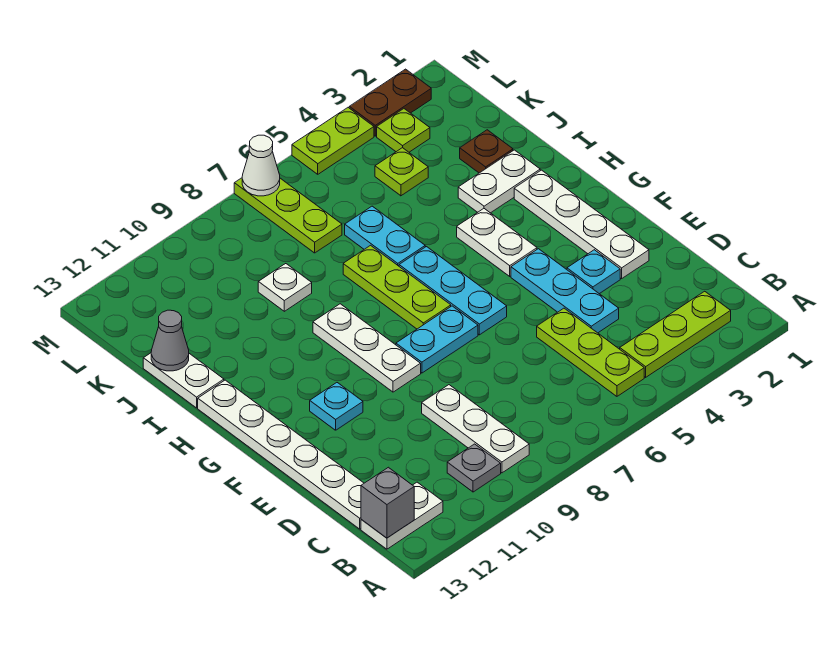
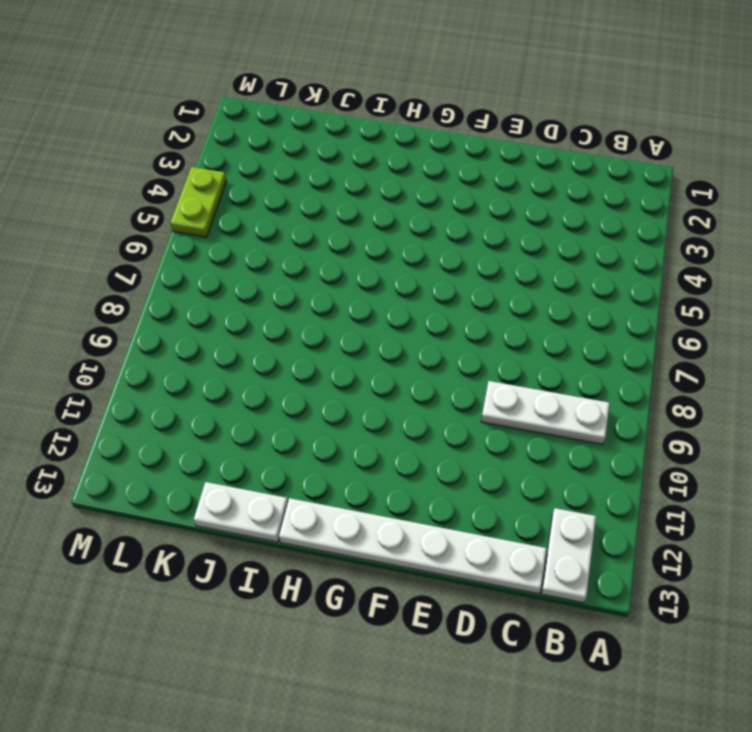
none -> lime 1x3 plate [620,291,731,377]
none -> lime 1x3 plate [537,308,644,396]
none -> grey 1x1 plate [447,444,501,492]

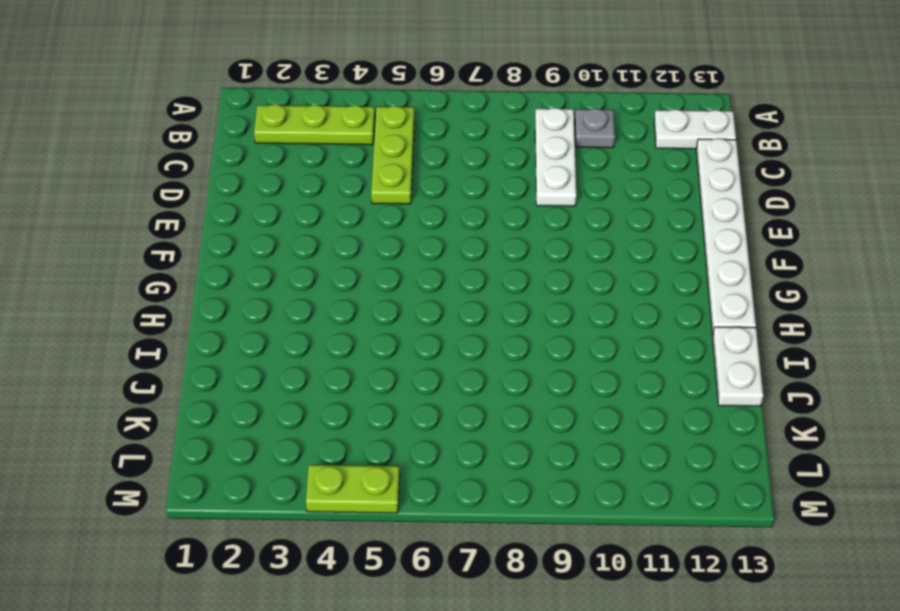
none -> cyan 1x3 plate [511,249,619,333]
none -> white 1x4 plate [514,170,649,279]
none -> cyan 1x1 plate [567,250,620,294]

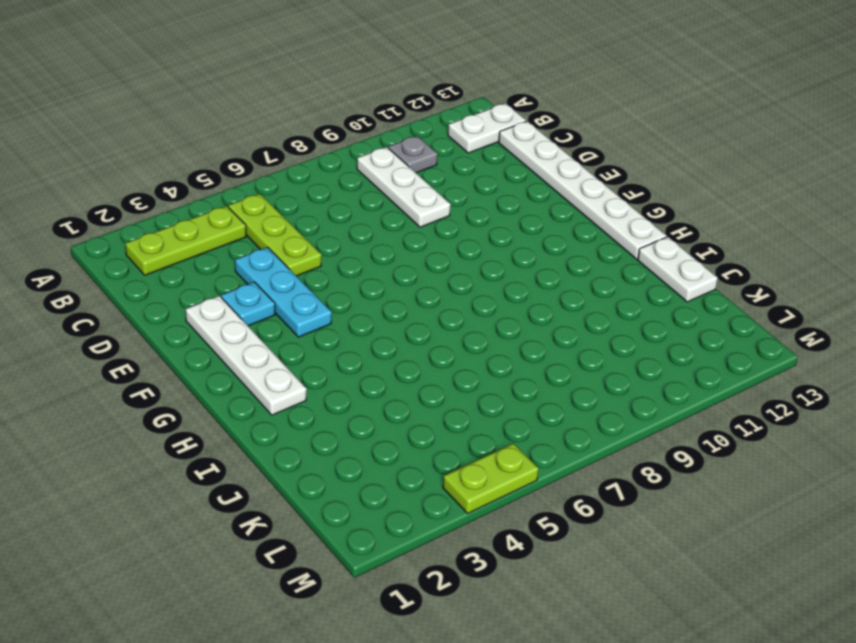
none -> cyan 1x3 plate [399,247,507,335]
none -> cyan 1x2 plate [396,306,478,373]
none -> white 1x3 plate [313,304,421,392]

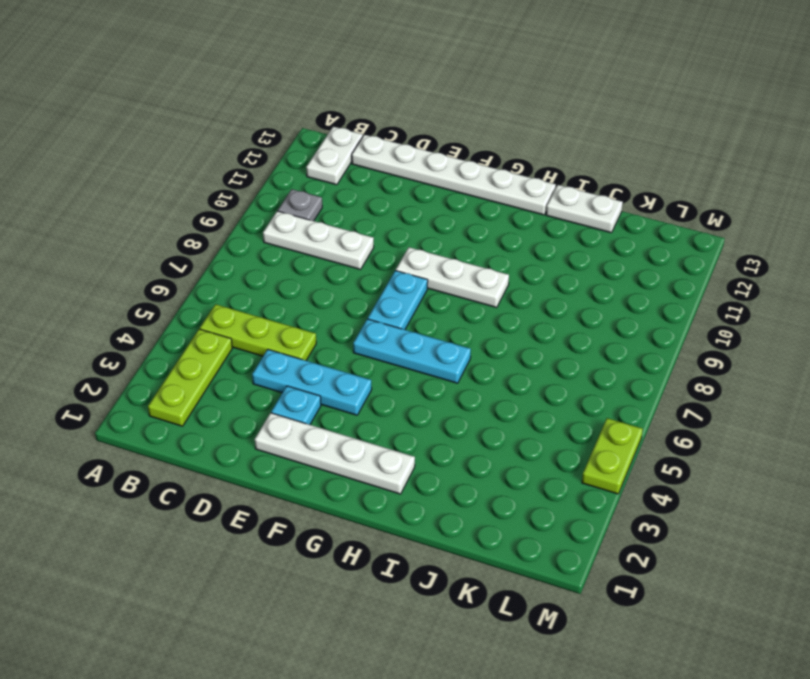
none -> cyan 1x1 plate [310,383,363,430]
none -> white 1x2 plate [457,209,537,276]
none -> lime 1x3 plate [343,245,451,329]

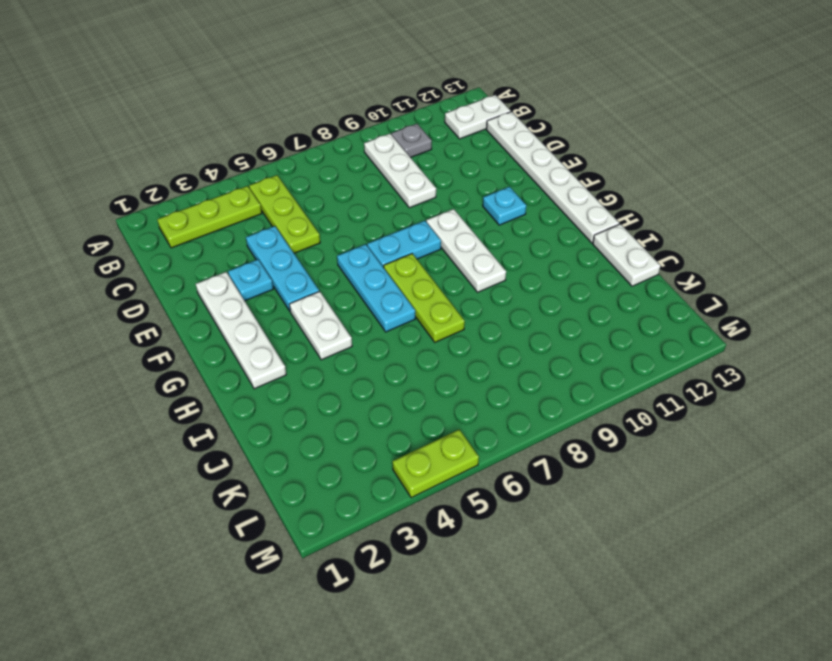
none -> white 1x2 plate [458,150,540,213]
none -> cyan 1x2 plate [345,206,425,266]
none -> brown 1x1 plate [460,130,513,173]

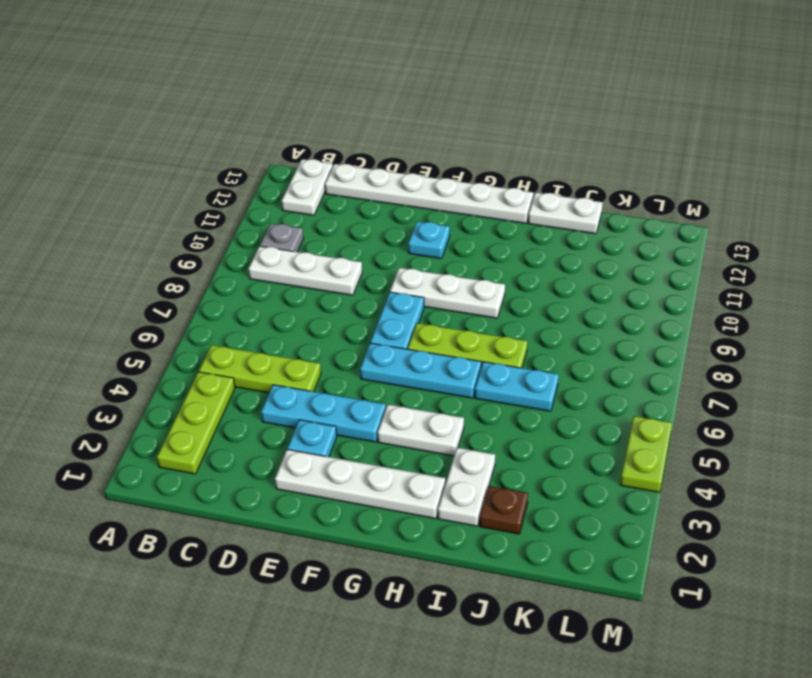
none -> white 1x1 plate [258,264,312,311]
none -> lime 1x1 plate [375,148,428,196]
none -> lime 1x3 plate [234,178,342,253]

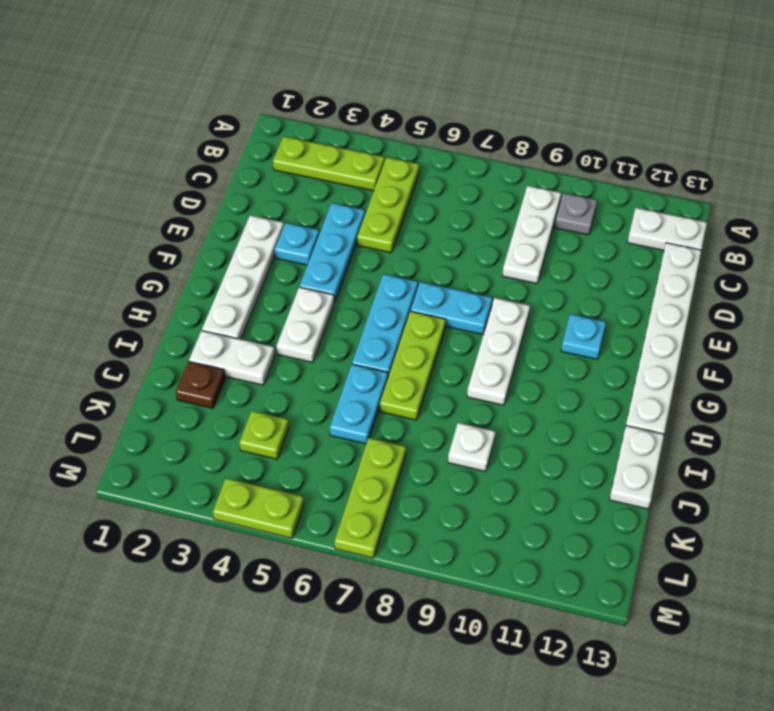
none -> lime 1x1 plate [377,109,430,152]
none -> brown 1x2 plate [349,69,431,136]
none -> grey 1x1 brick [361,467,414,538]

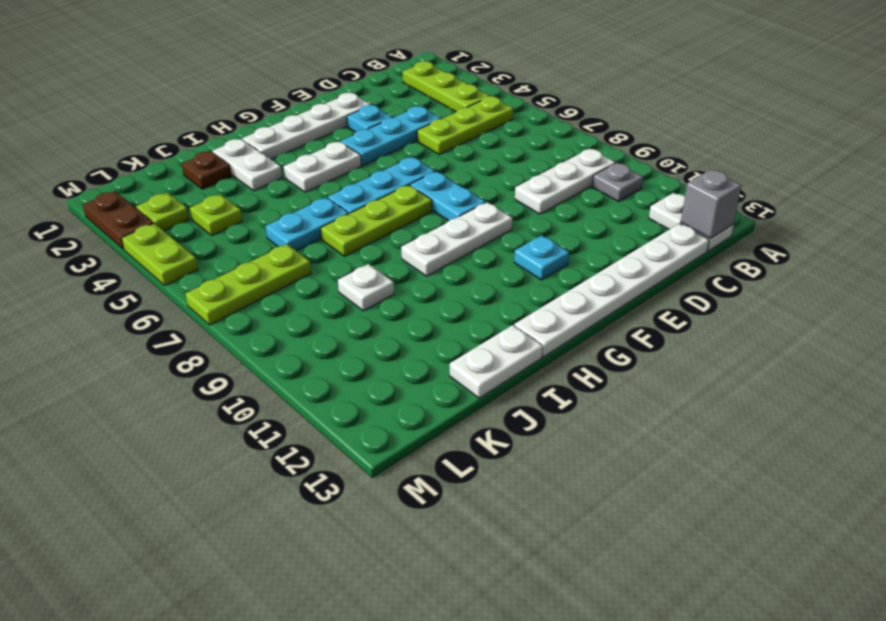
none -> grey 1x1 cone [151,310,189,371]
none -> white 1x1 cone [242,135,280,196]

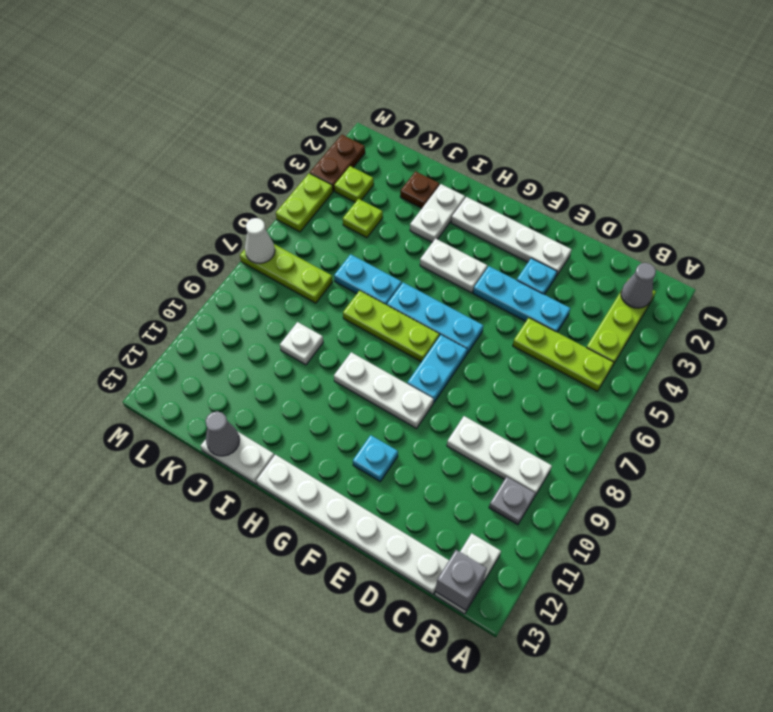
grey 1x1 cone [621,263,656,308] -> none

